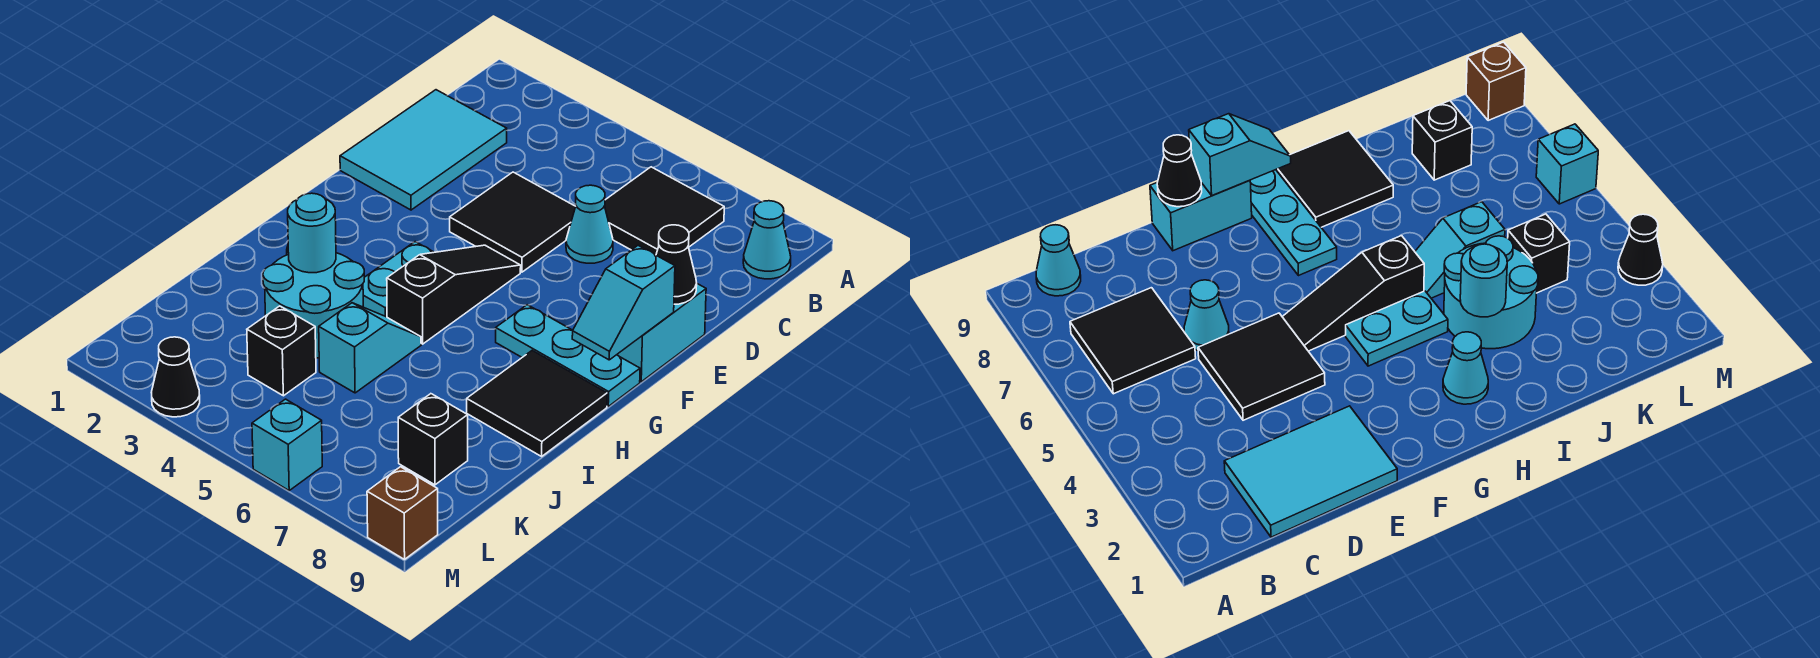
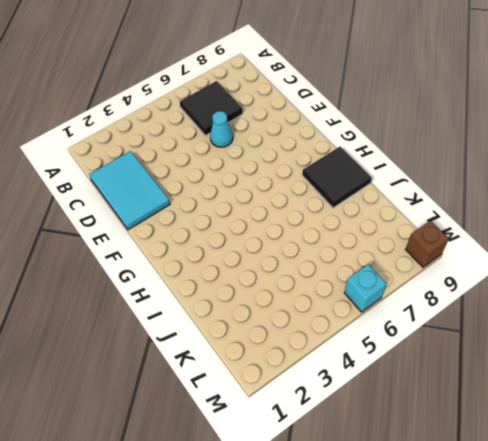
none -> cyan 1x1 cone [743,201,791,279]
none -> black 2x2 tile [450,172,576,272]
none -> cyan 1x2 brick [617,284,706,382]

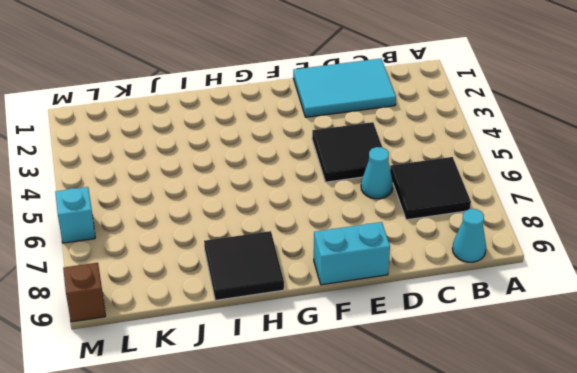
none -> black 1x3 slope [387,245,521,344]
none -> cyan 1x2 plate [363,242,434,317]
none -> cyan 1x3 plate [496,305,640,406]

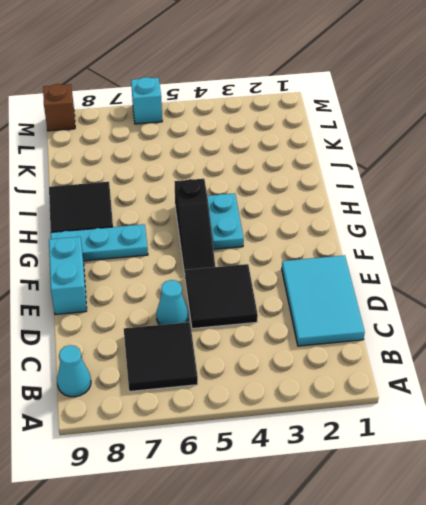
none -> cyan 1x1 cone [1443,332,1488,404]
none -> cyan 2x2 round brick [263,253,364,358]
none -> cyan 1x2 slope [319,303,421,393]

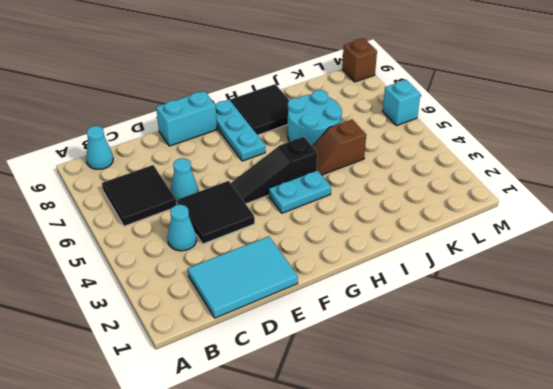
cyan 1x1 cone [168,205,196,251] -> cyan 1x1 cone moved to [1443,332,1488,404]
brown 1x2 slope [313,119,366,175] -> cyan 1x2 slope [319,303,421,393]
cyan 2x2 round brick [288,90,342,147] -> cyan 2x2 round brick moved to [263,253,364,358]
none -> black 1x1 brick [247,306,316,396]
none -> black 1x1 brick [398,394,468,485]
none -> black 1x1 cone [151,337,200,417]

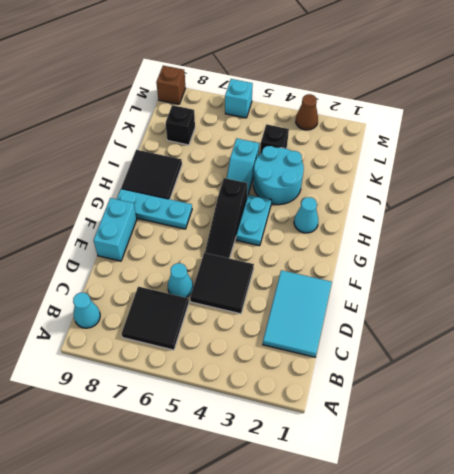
brown 1x1 cone [296,94,318,130] -> black 1x1 cone [151,337,200,417]
none -> black 1x1 cone [656,225,697,304]
none -> cyan 1x2 slope [572,246,675,360]
none -> cyan 1x1 round brick [288,193,336,273]

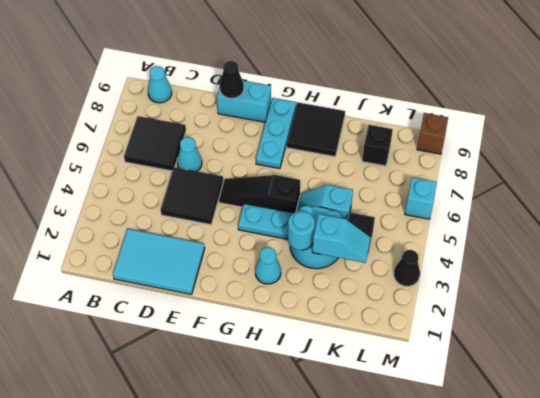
cyan 1x2 slope [312,214,371,263] -> cyan 1x2 slope moved to [572,246,675,360]

